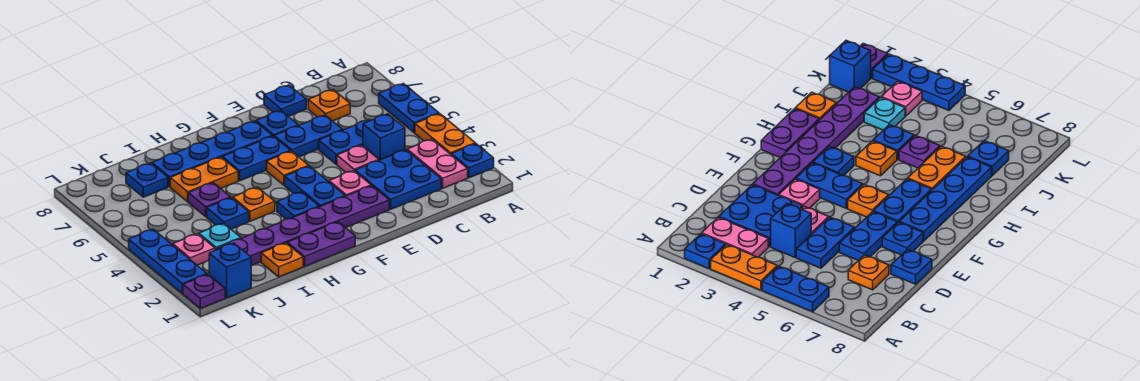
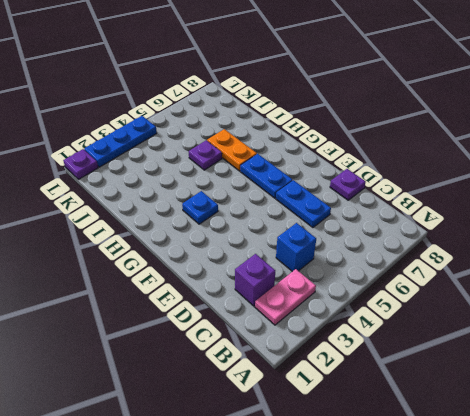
purple 1x1 brick [235,254,275,306] -> blue 2x2 plate [355,150,441,209]
purple 1x1 plate [330,169,366,200] -> blue 1x1 plate [264,85,306,116]
none -> blue 1x1 plate [451,144,494,178]
none -> orange 1x2 plate [415,114,475,154]
none -> blue 1x2 plate [379,84,439,133]
none -> blue 1x2 plate [319,120,371,164]

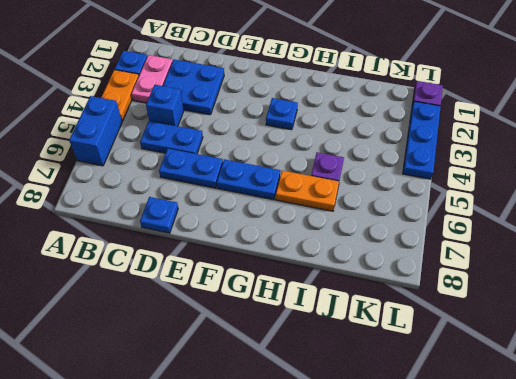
blue 1x2 brick [69,96,122,166] -> blue 1x2 plate [379,84,439,133]
none -> orange 1x1 plate [308,90,350,121]
none -> pink 1x1 plate [337,145,379,172]
none -> purple 1x6 plate [217,186,389,266]
none -> pink 1x1 plate [329,171,371,196]

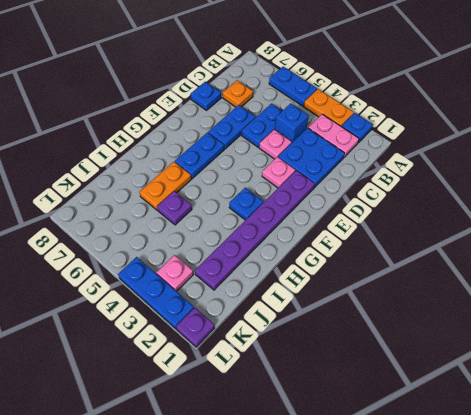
none -> blue 1x1 plate [256,111,298,136]
none -> blue 1x2 plate [285,166,345,207]
none -> orange 1x1 plate [267,151,309,185]
none -> blue 1x4 plate [152,121,272,187]

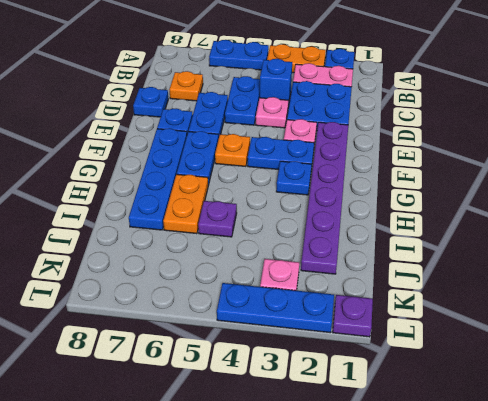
none -> purple 1x2 plate [287,222,355,266]
none -> orange 1x1 plate [233,187,275,221]
none -> orange 1x1 plate [261,243,303,277]
none -> blue 1x1 plate [207,198,249,229]

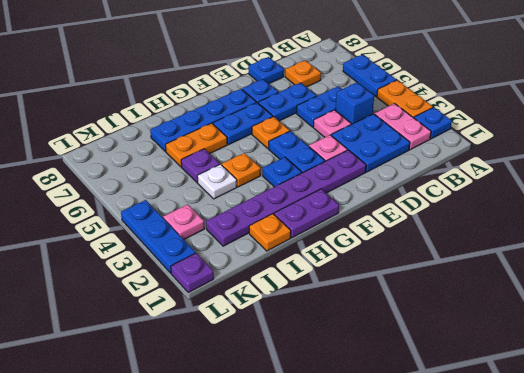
white 1x1 plate [197,164,237,199] -> blue 1x1 plate [207,198,249,229]
none -> cyan 1x1 plate [199,223,241,250]
none -> blue 1x1 plate [126,163,168,197]
none -> blue 1x1 brick [209,243,251,298]

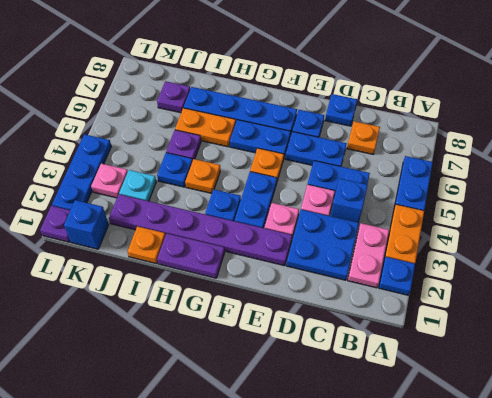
purple 1x1 plate [157,81,190,113] -> blue 1x1 plate [126,163,168,197]

